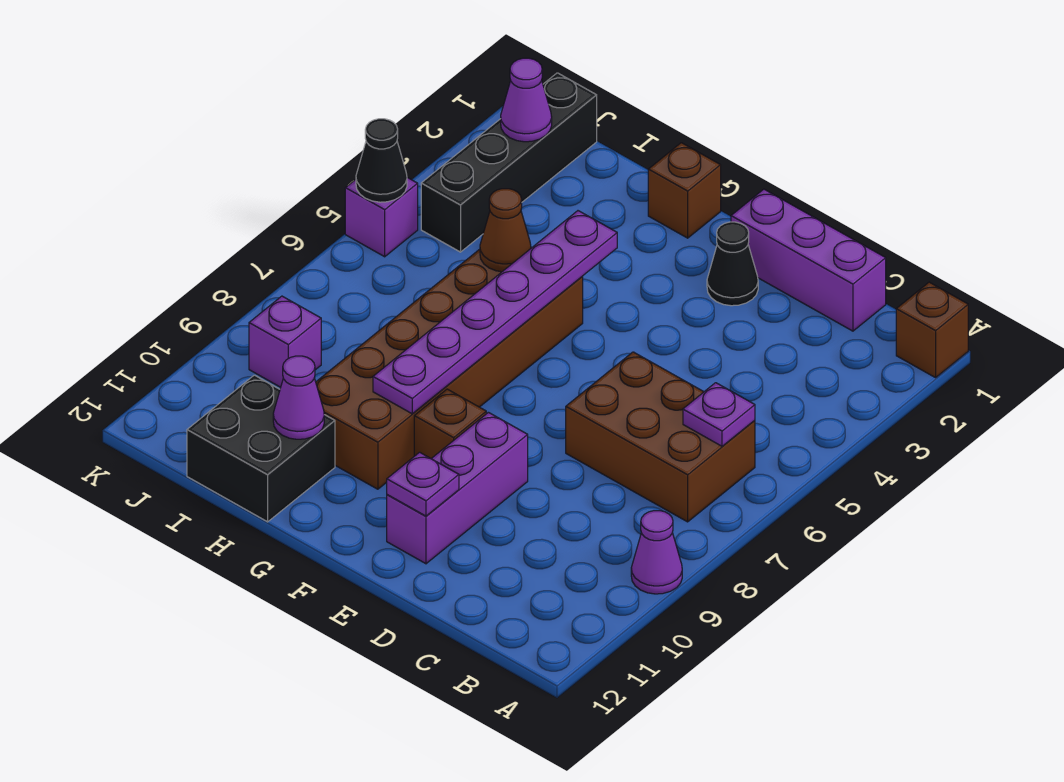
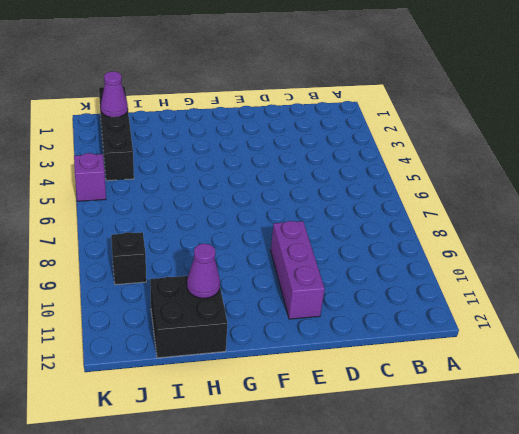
black 1x1 brick [111,232,146,285] -> purple 1x1 brick [249,296,321,387]
none -> brown 1x1 brick [896,282,968,378]
none -> purple 1x1 cone [631,511,682,594]
none -> brown 2x3 brick [566,352,755,522]

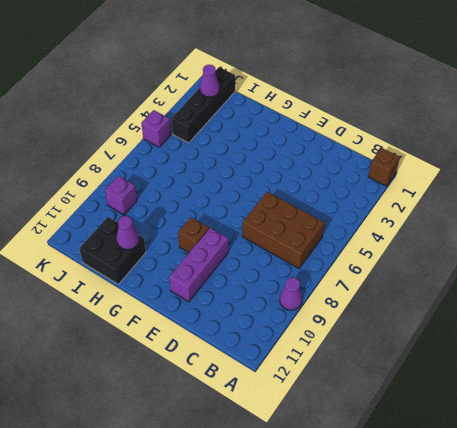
none -> purple 1x3 brick [731,189,886,331]
none -> black 1x1 cone [707,222,758,306]
none -> brown 1x1 brick [648,143,721,238]

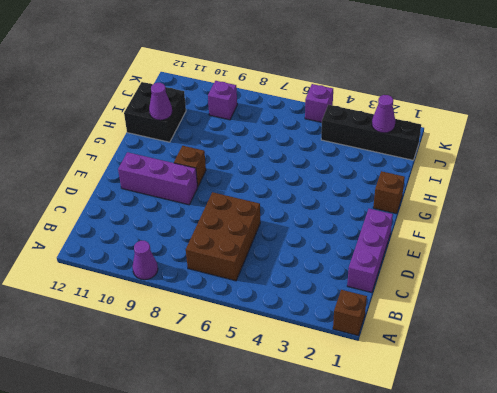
none -> black 1x1 cone [707,222,758,306]
none -> brown 2x6 brick [316,247,583,489]
none -> purple 1x1 plate [683,383,755,446]

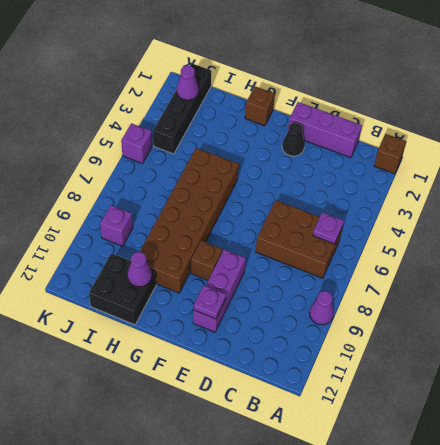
none -> purple 1x6 plate [373,211,617,414]
none -> brown 1x1 cone [480,189,531,272]
none -> black 1x1 cone [356,119,407,202]

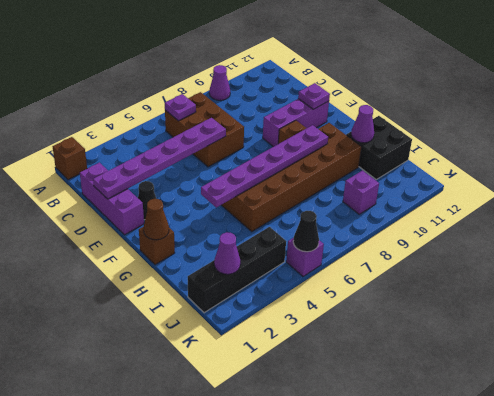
purple 1x6 plate [93,118,226,199] -> none
brown 1x1 cone [143,199,169,240] -> brown 1x1 cone moved to [480,189,531,272]

